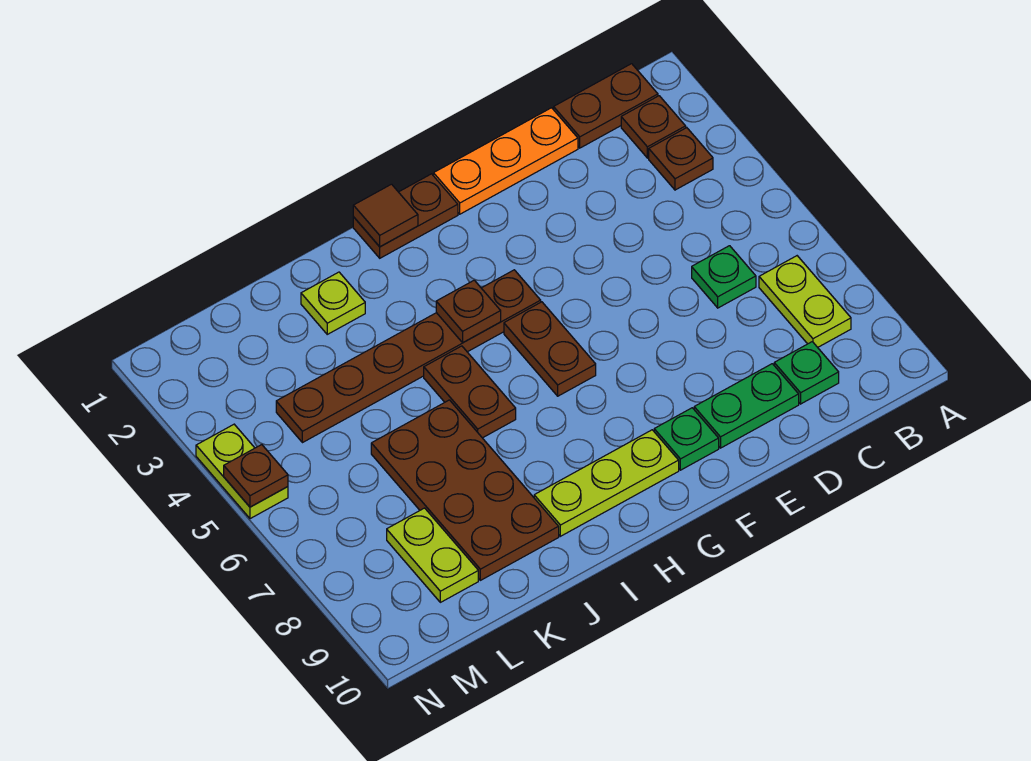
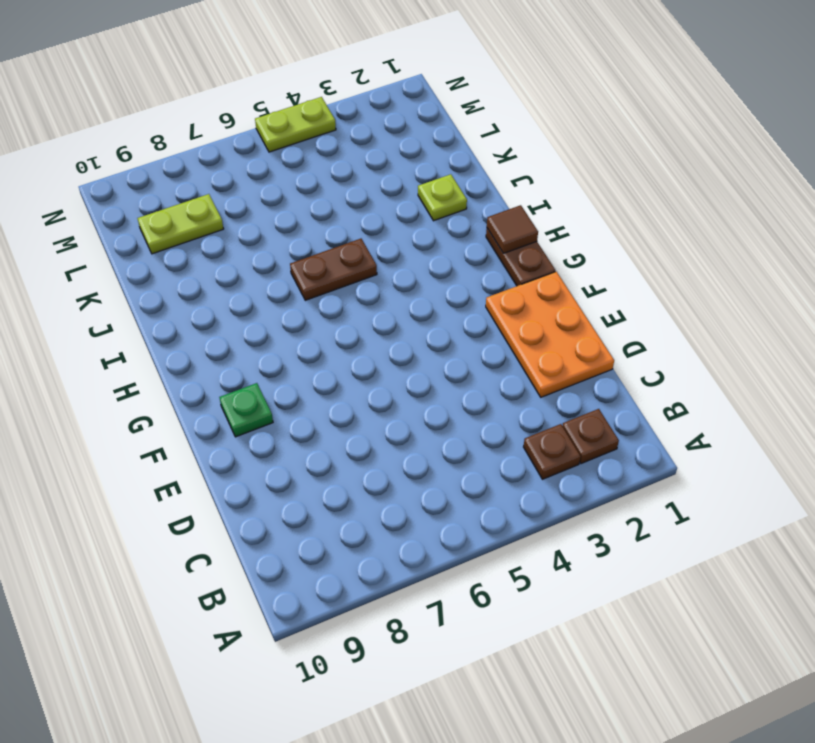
orange 2x3 plate [486,272,614,397] -> orange 1x3 plate [434,108,578,214]
none -> brown 1x2 plate [554,64,658,148]
none -> lime 1x2 plate [759,256,851,347]
none -> green 1x1 plate [692,246,756,308]

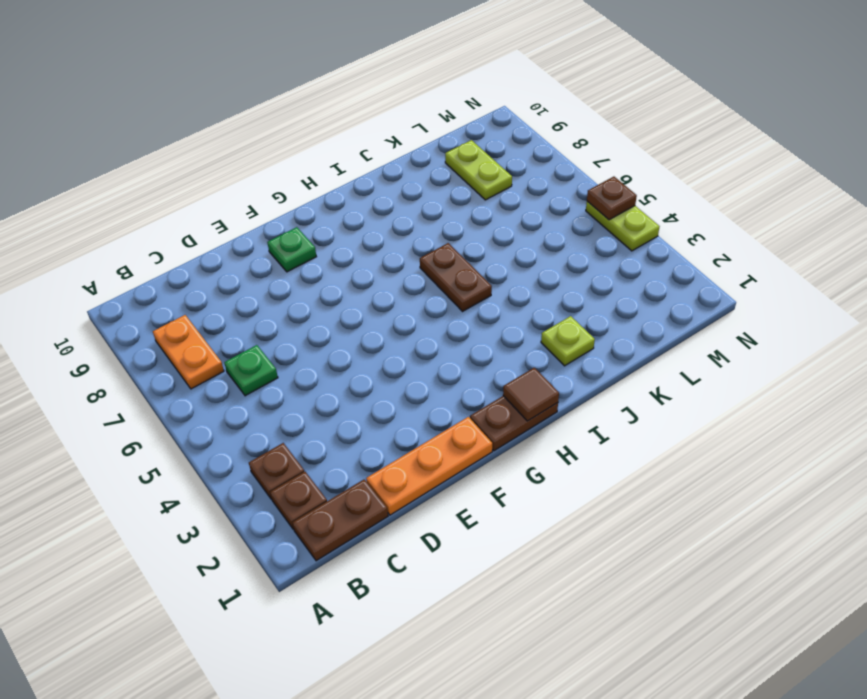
orange 1x2 plate [153,315,224,389] -> lime 1x2 plate [759,256,851,347]
none -> green 1x1 plate [774,342,839,404]
none -> green 1x2 plate [694,364,799,448]
none -> brown 1x6 plate [276,270,541,443]

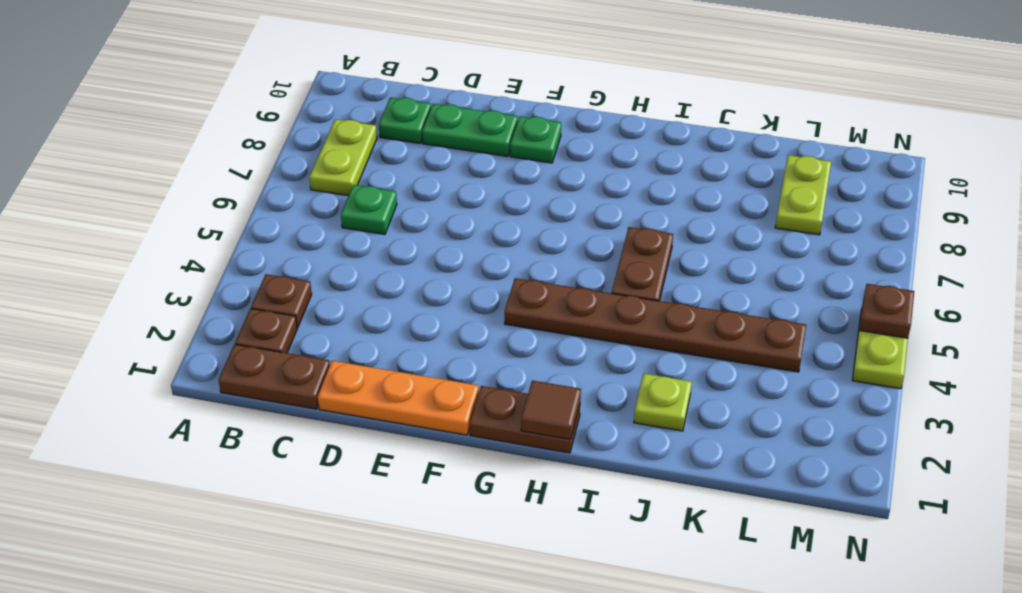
none -> brown 1x2 plate [504,302,596,396]
none -> lime 1x3 plate [534,430,679,536]
none -> brown 2x4 plate [371,400,559,580]

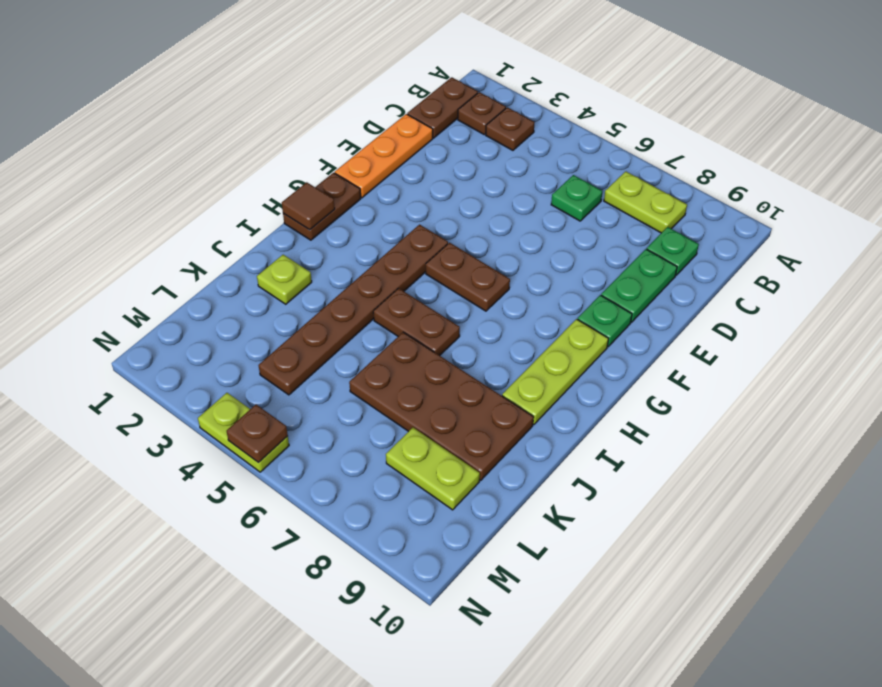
none -> brown 1x1 plate [436,280,501,343]

